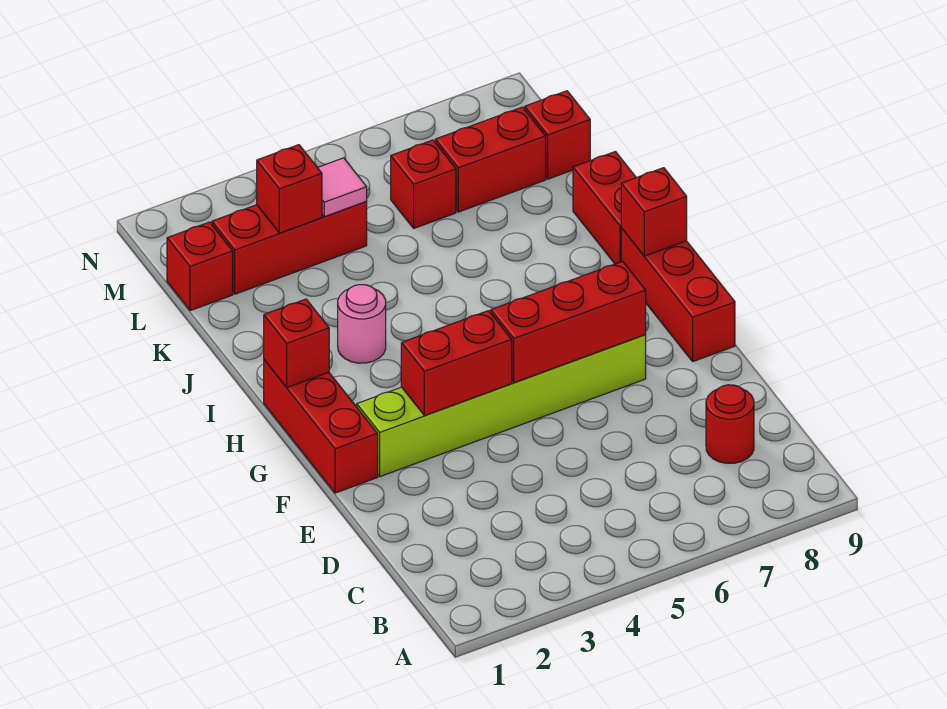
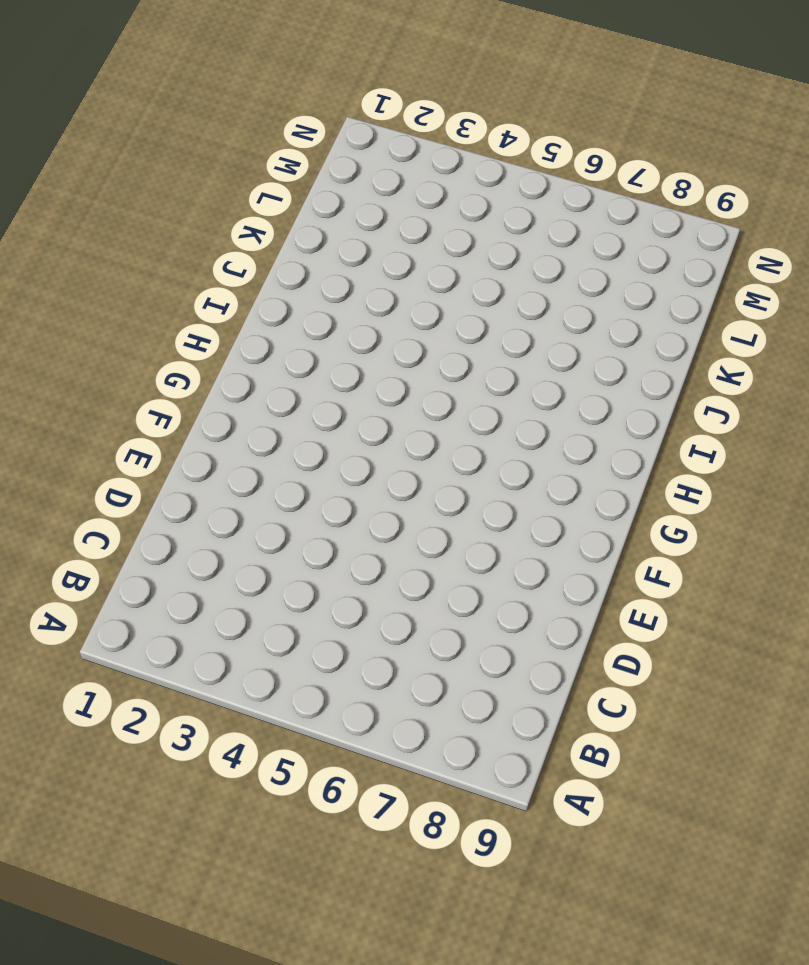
none -> red 1x1 round brick [706,385,754,463]
none -> red 1x3 brick [264,360,378,493]
none -> lime 1x6 brick [357,335,646,477]

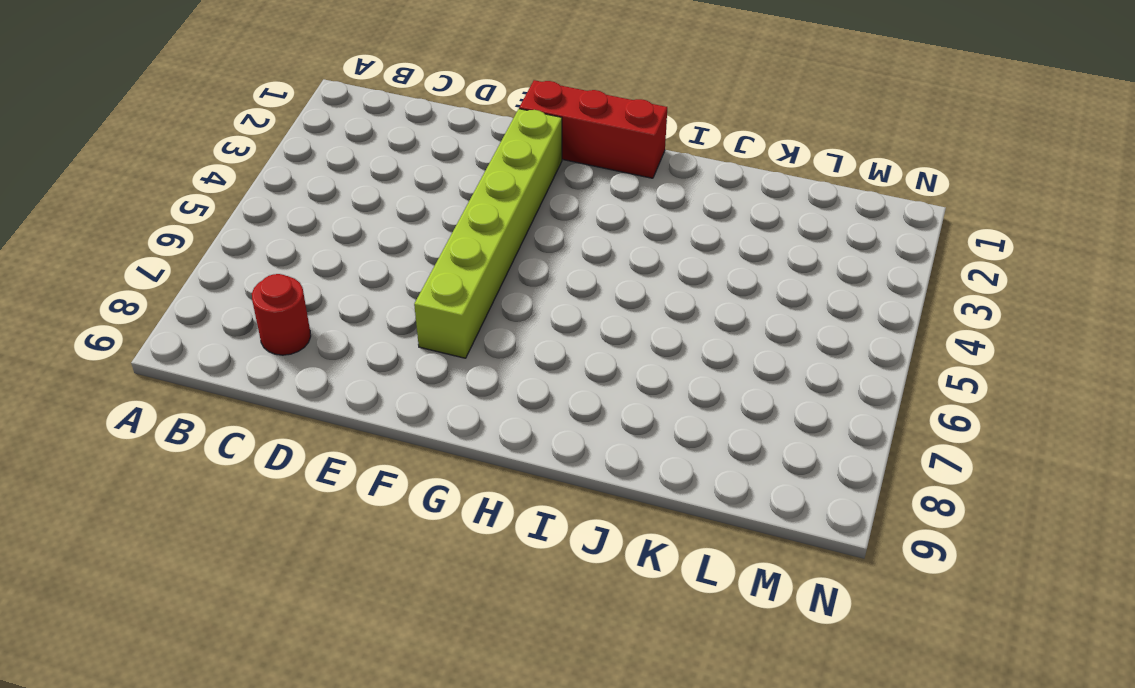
none -> red 1x3 brick [621,228,735,361]
none -> pink 1x1 round brick [338,285,386,363]
none -> red 1x2 brick [573,152,636,264]

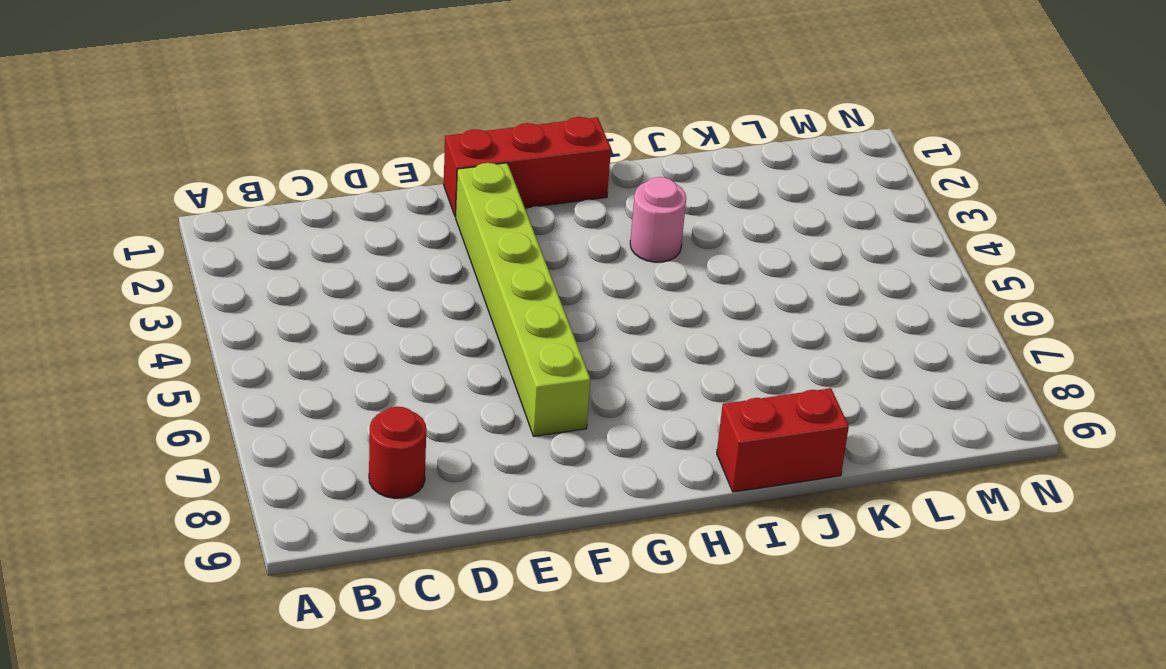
none -> red 1x3 brick [621,228,735,361]
none -> red 1x1 brick [167,222,233,311]
none -> red 1x3 brick [212,201,367,294]

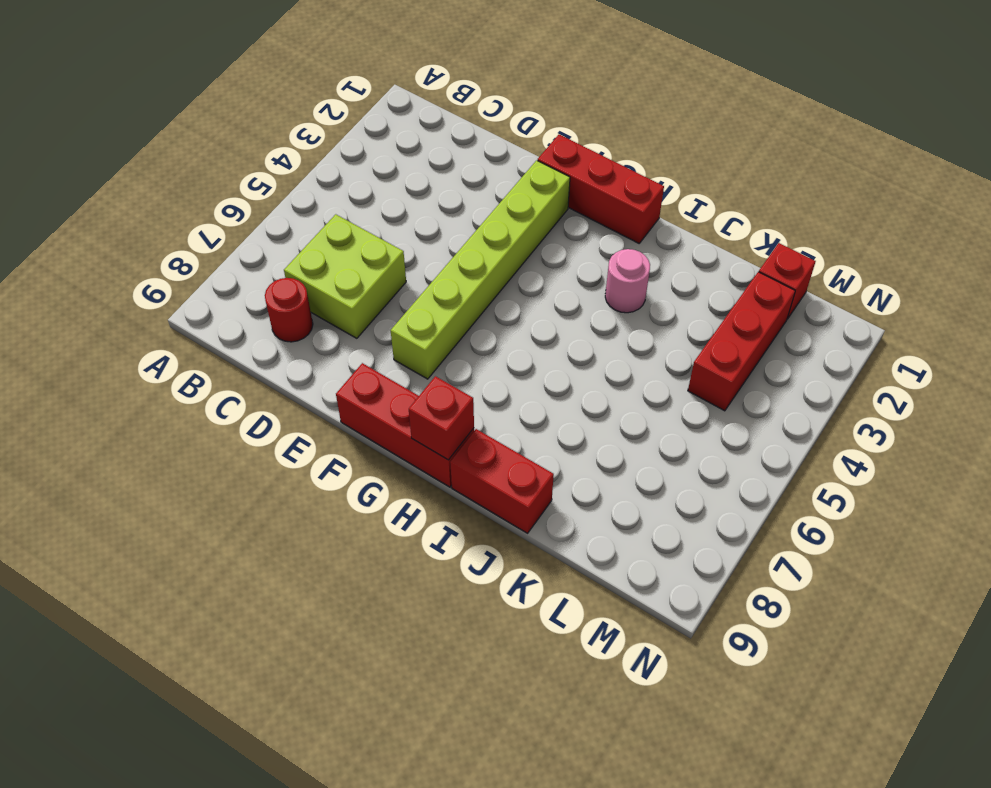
lime 2x2 brick [284,214,406,338] -> none
none -> red 1x1 brick [391,140,456,228]
none -> red 1x2 brick [435,107,546,212]
none -> red 1x1 brick [525,91,590,179]

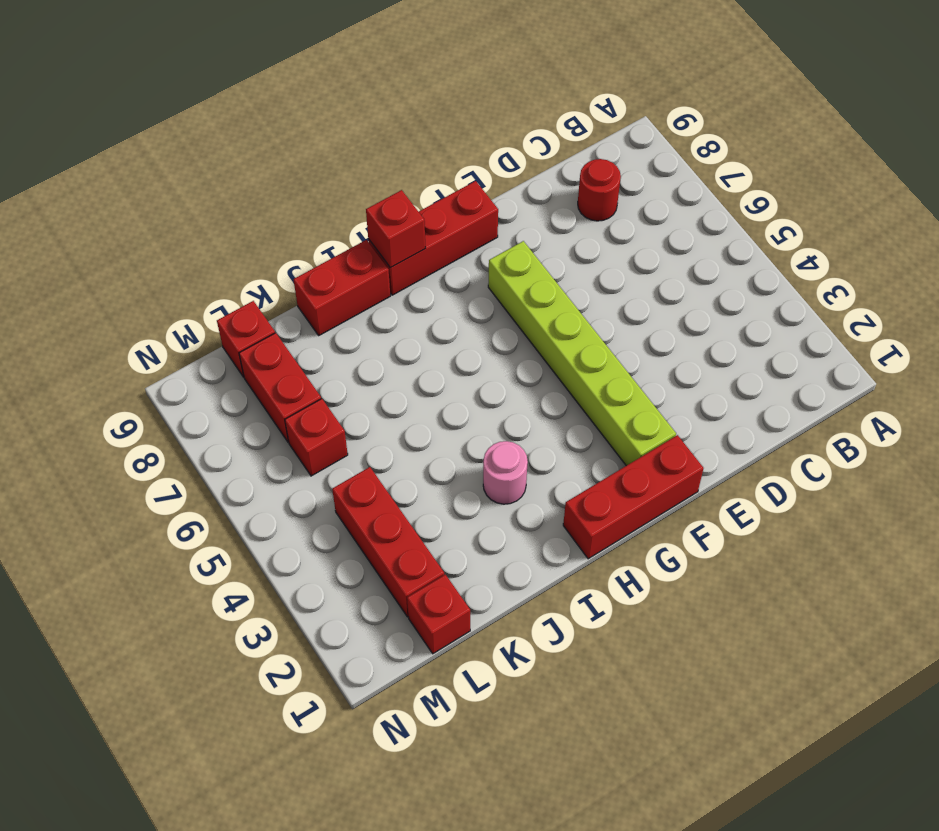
none -> red 1x2 brick [401,311,512,416]
none -> red 1x3 brick [491,261,646,383]
none -> red 1x1 brick [264,299,329,387]

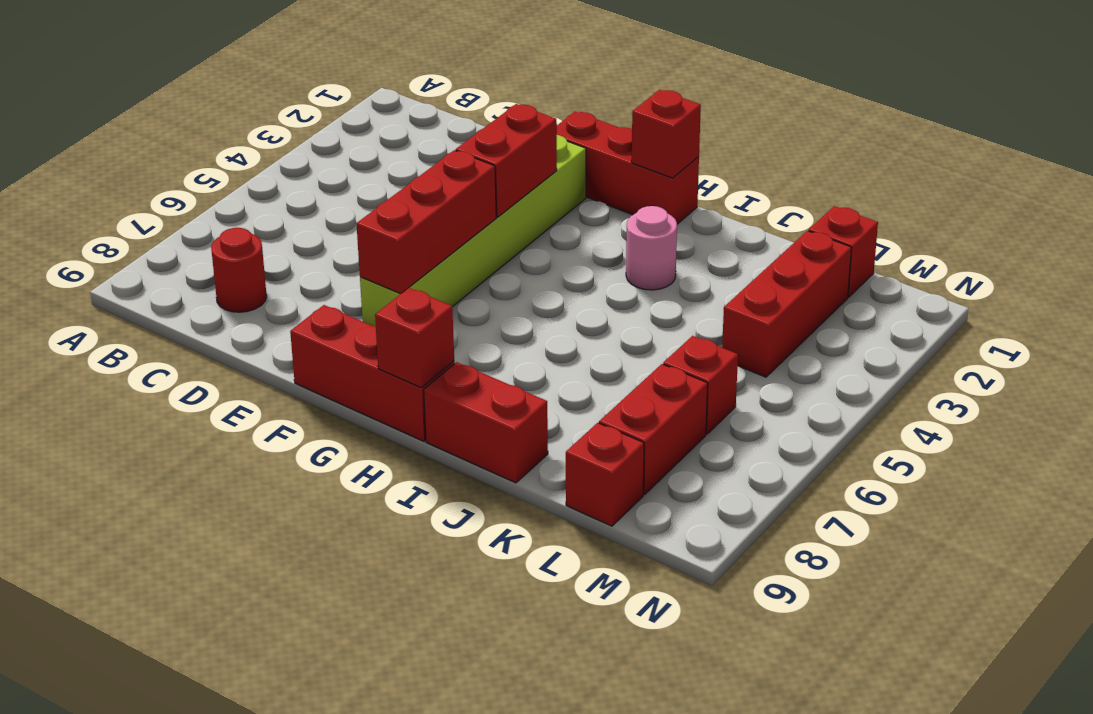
none -> red 1x1 brick [257,145,322,233]
none -> pink 1x1 tile [317,158,367,217]

